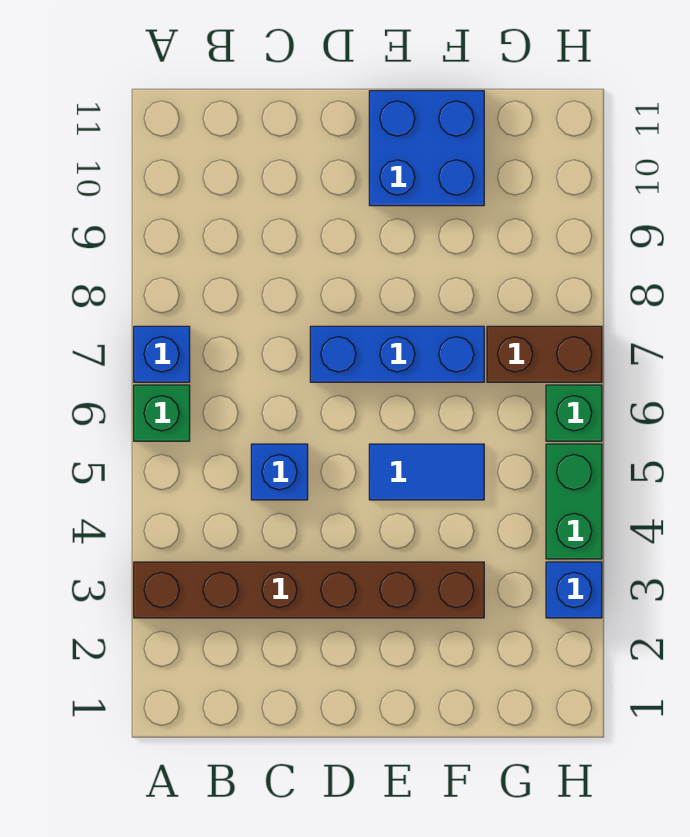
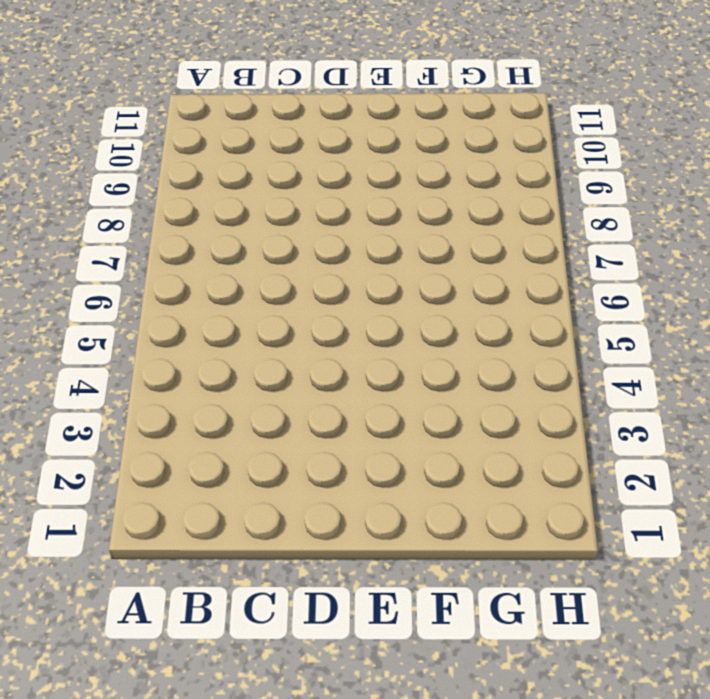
none -> brown 1x6 brick [134,562,484,618]
none -> green 1x1 brick [134,385,190,441]

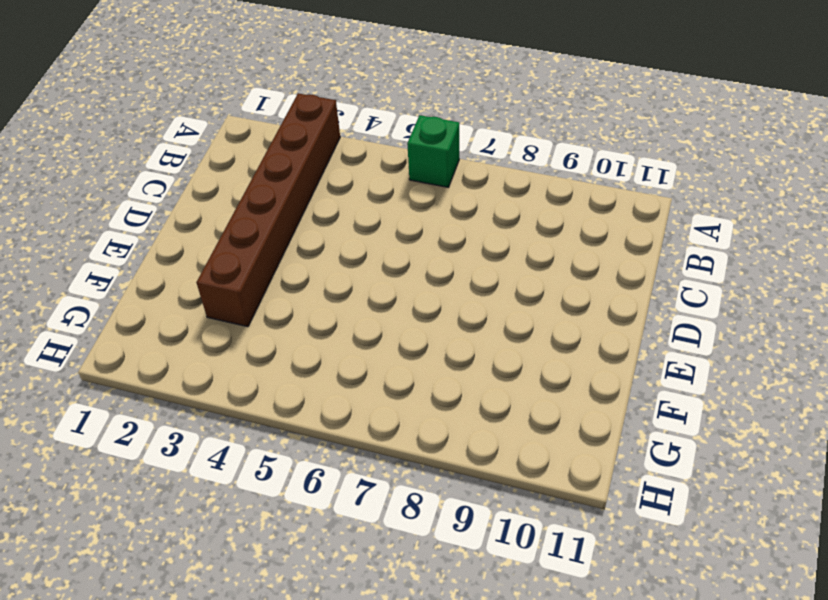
none -> blue 1x1 brick [134,326,190,382]
none -> blue 1x1 brick [251,444,308,500]

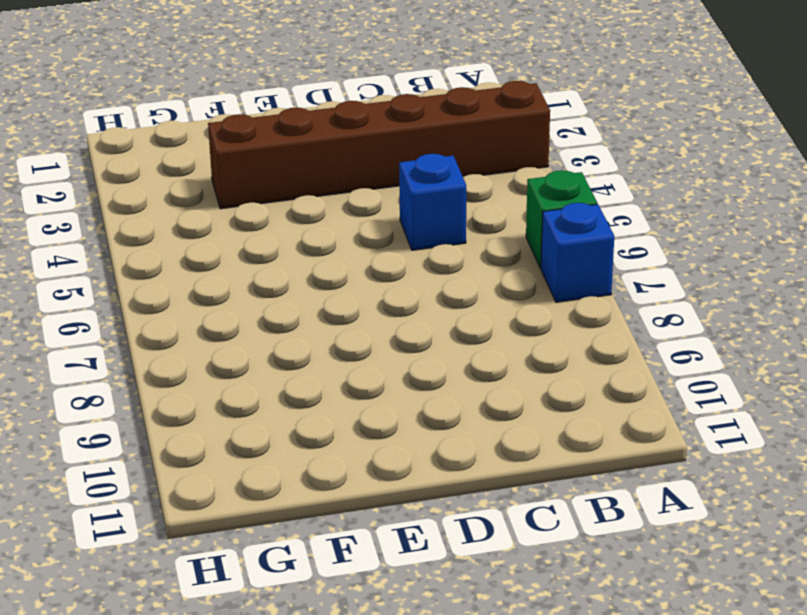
none -> blue 1x3 brick [310,326,484,382]
none -> blue 1x2 tile [369,444,484,500]

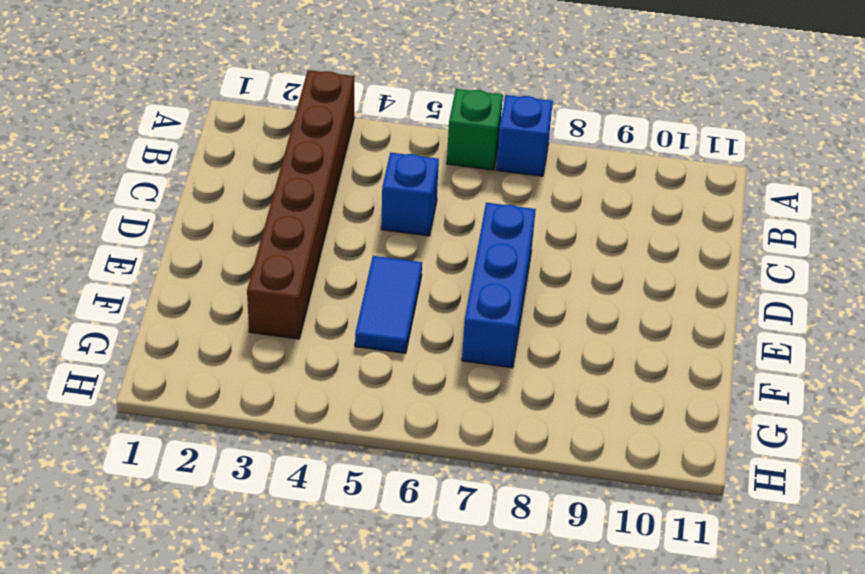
none -> blue 2x2 brick [369,91,484,206]
none -> brown 1x2 brick [487,326,602,382]

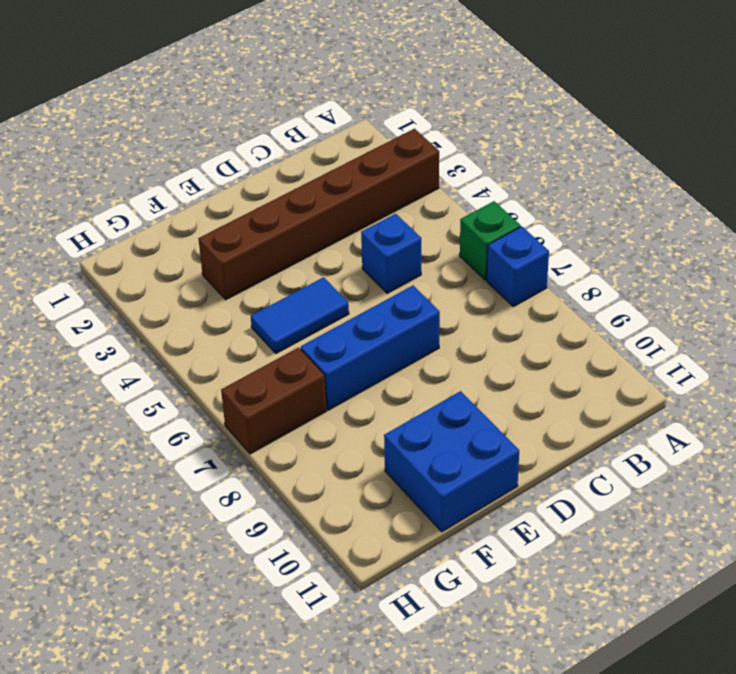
none -> blue 1x1 brick [546,562,602,618]
none -> green 1x2 brick [546,444,602,559]

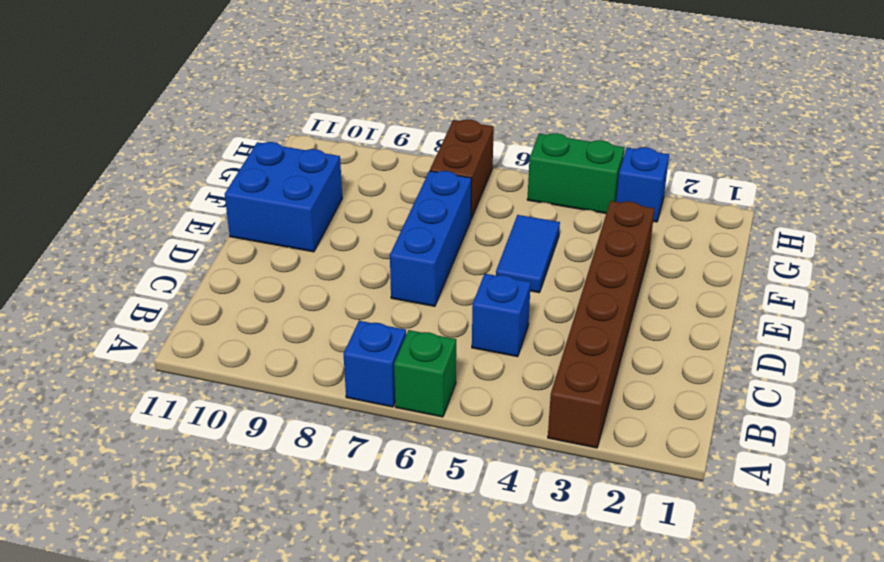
none -> green 1x1 brick [546,385,602,441]

